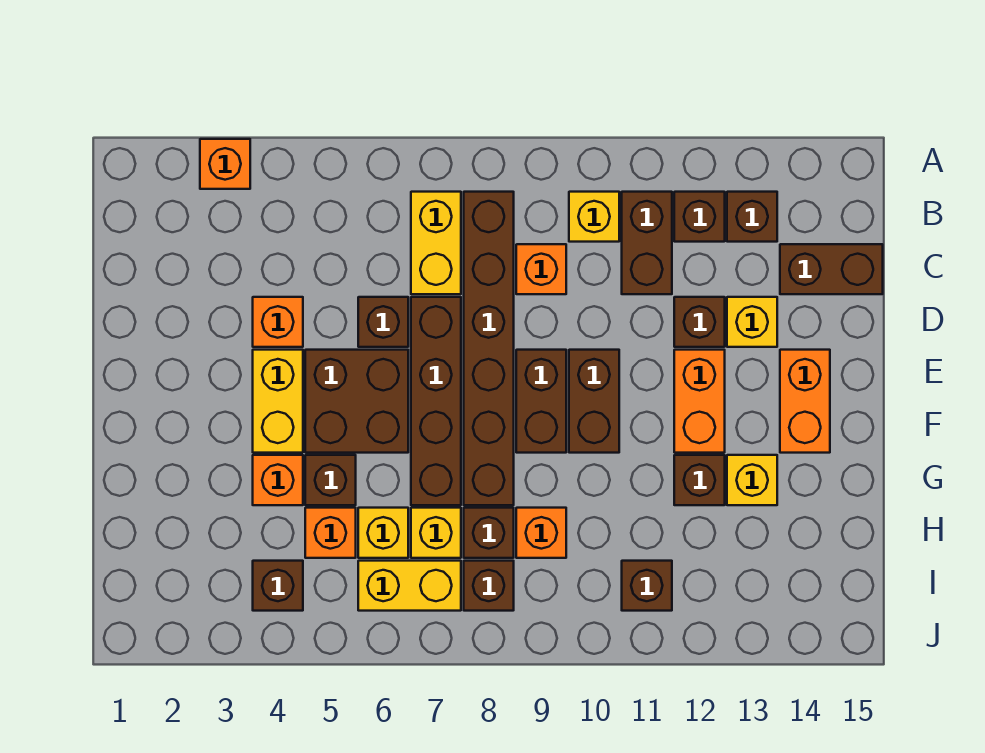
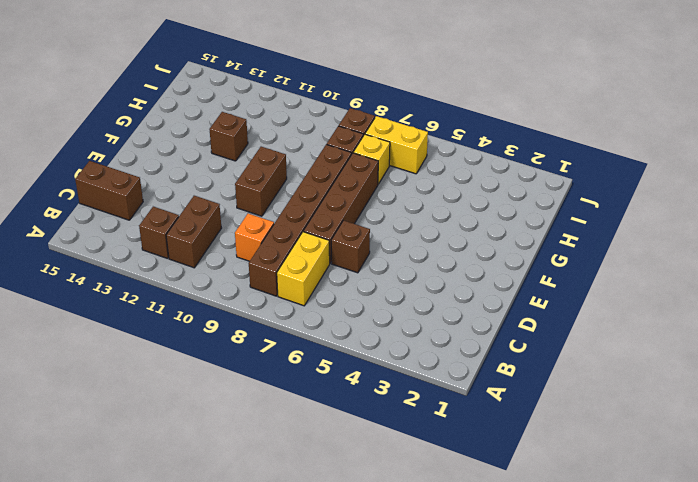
none -> orange 1x1 brick [200,139,250,189]
none -> yellow 1x1 brick [569,192,619,242]
none -> brown 1x1 brick [727,192,777,242]
none -> orange 1x1 brick [253,297,303,347]

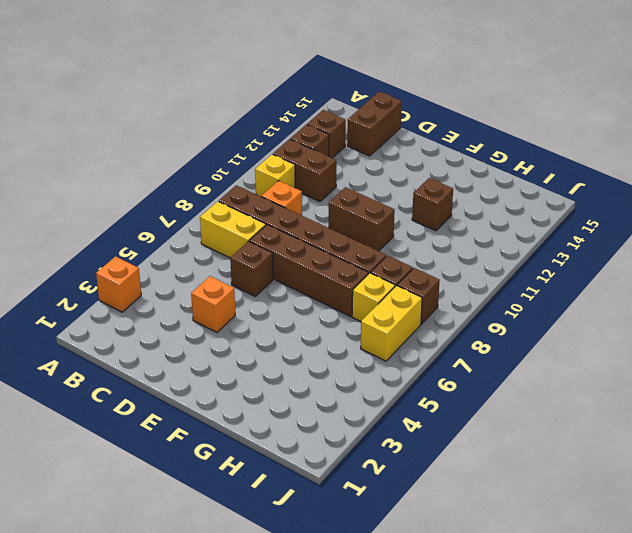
none -> brown 1x1 brick [674,297,725,347]
none -> yellow 1x1 brick [727,297,777,347]
none -> yellow 1x2 brick [253,350,303,453]
none -> brown 2x2 brick [305,350,408,453]

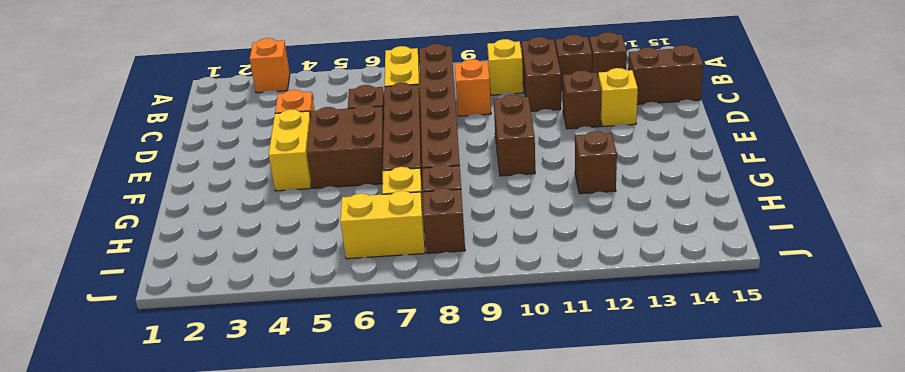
none -> brown 1x2 brick [516,350,566,453]
none -> orange 1x2 brick [674,350,725,453]
none -> orange 1x2 brick [780,350,830,453]
none -> orange 1x1 brick [253,455,303,505]

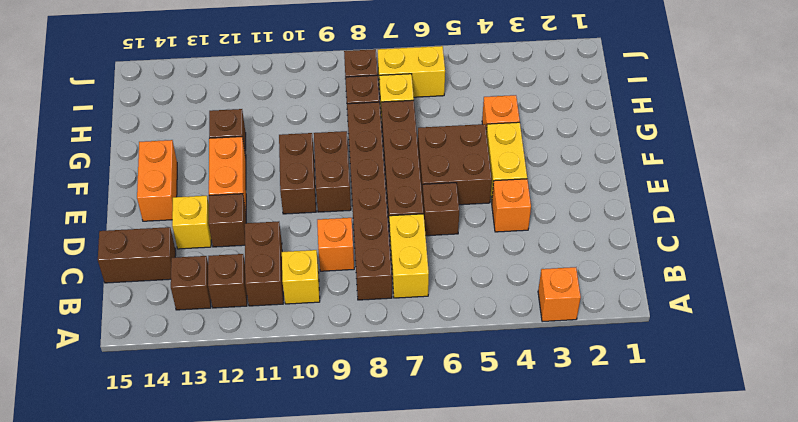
none -> brown 1x1 brick [305,455,356,505]
none -> yellow 1x1 brick [727,455,777,505]
none -> orange 1x1 brick [305,508,356,558]
none -> yellow 1x1 brick [358,508,408,558]

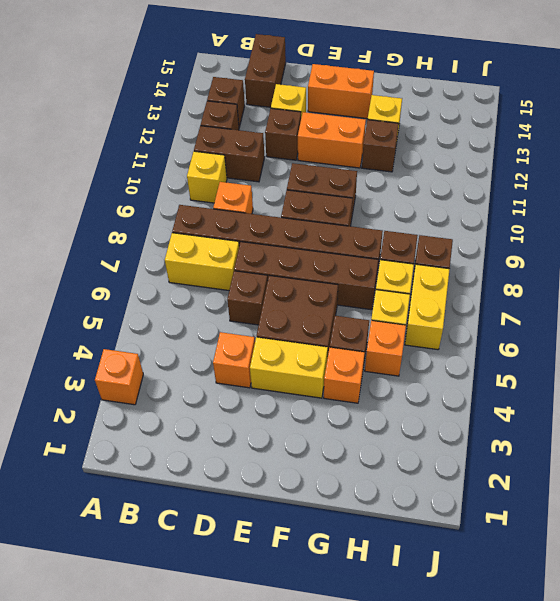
none -> orange 1x1 brick [516,508,566,558]
none -> brown 1x1 brick [253,561,303,611]
none -> brown 1x1 brick [622,561,672,611]

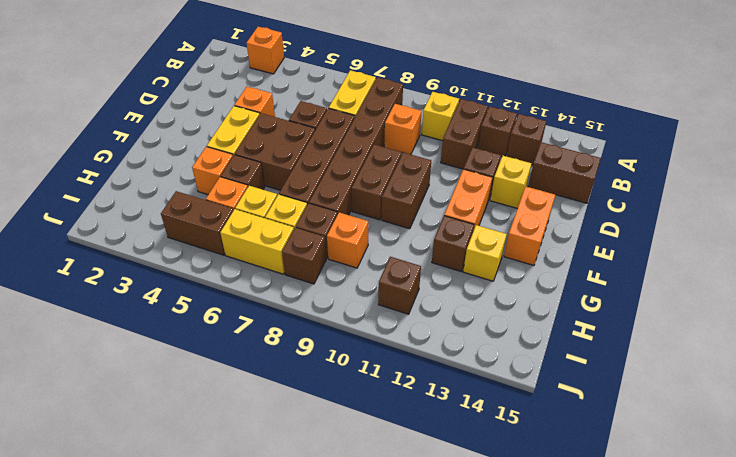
brown 1x2 brick [161,191,233,255] -> brown 1x1 brick [253,561,303,611]

